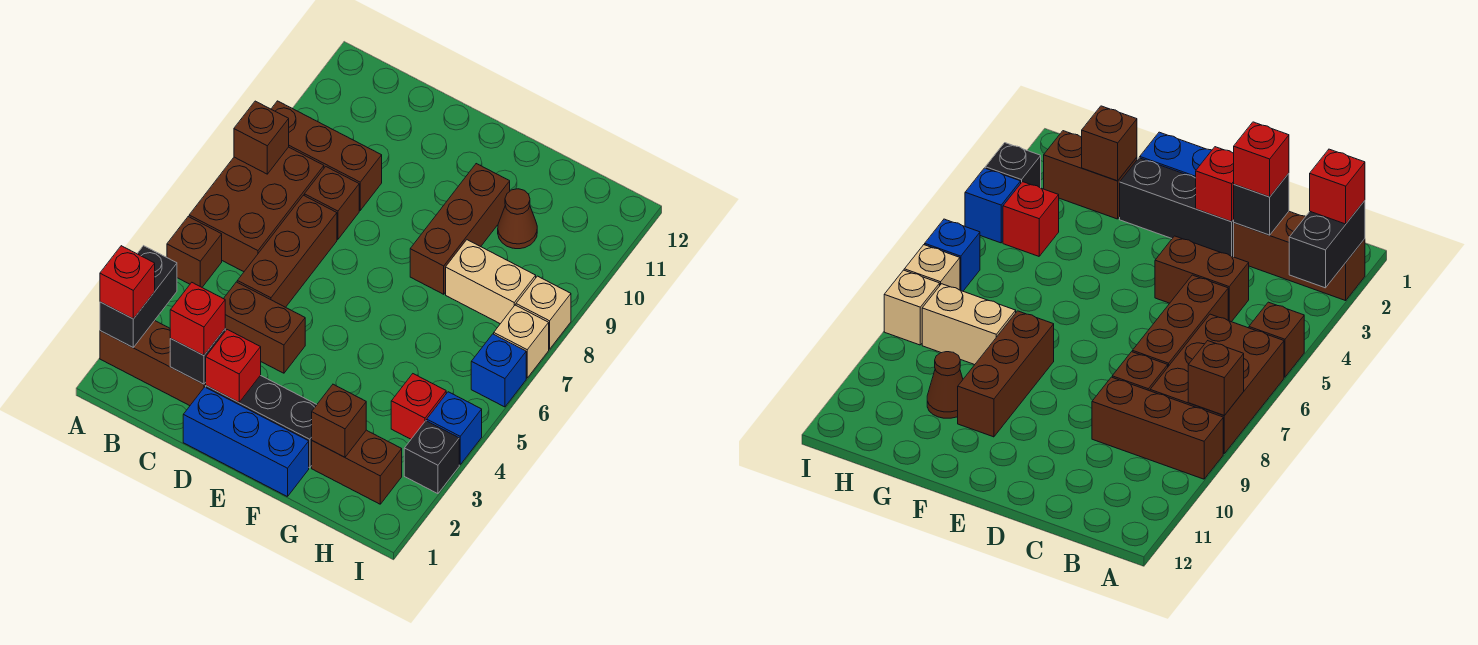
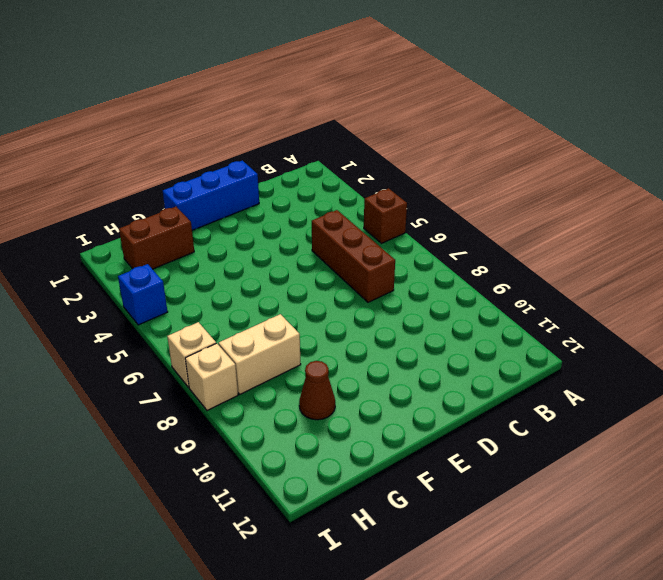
none -> brown 1x3 brick [100,321,206,406]
none -> brown 2x3 brick [189,147,324,272]
none -> brown 1x3 brick [271,101,382,210]

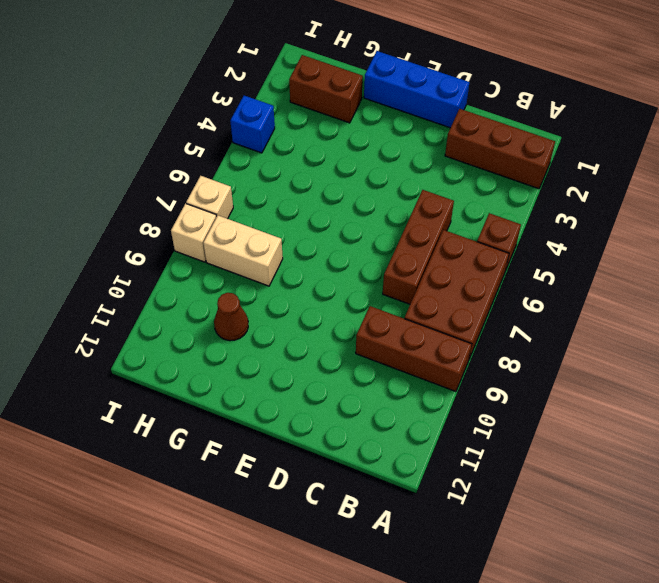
none -> brown 1x2 brick [224,282,305,373]
none -> brown 1x1 brick [304,167,359,239]
none -> black 1x3 brick [206,375,317,468]

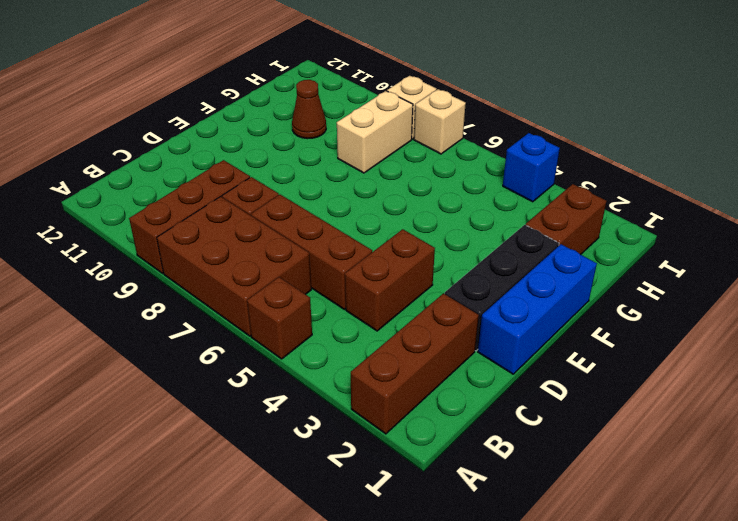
none -> brown 1x3 brick [410,164,510,294]
none -> red 1x1 brick [391,374,446,439]
none -> black 1x1 brick [404,421,459,494]

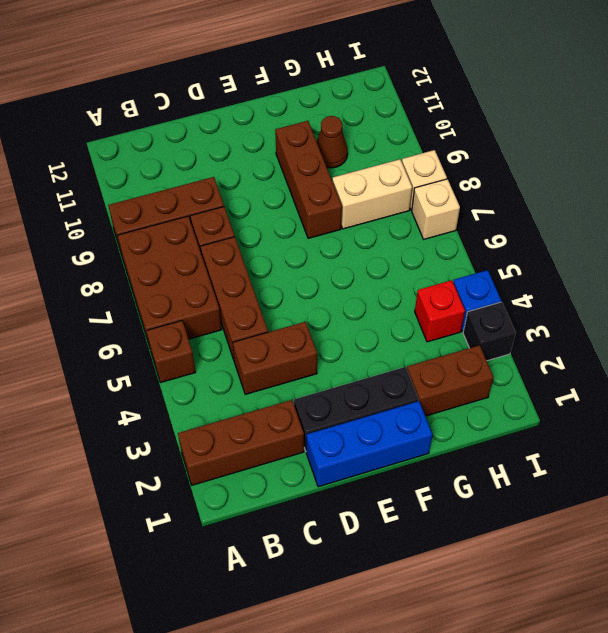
none -> blue 1x1 brick [471,334,526,407]
none -> black 1x2 brick [100,246,177,347]
none -> brown 1x1 brick [234,101,289,174]

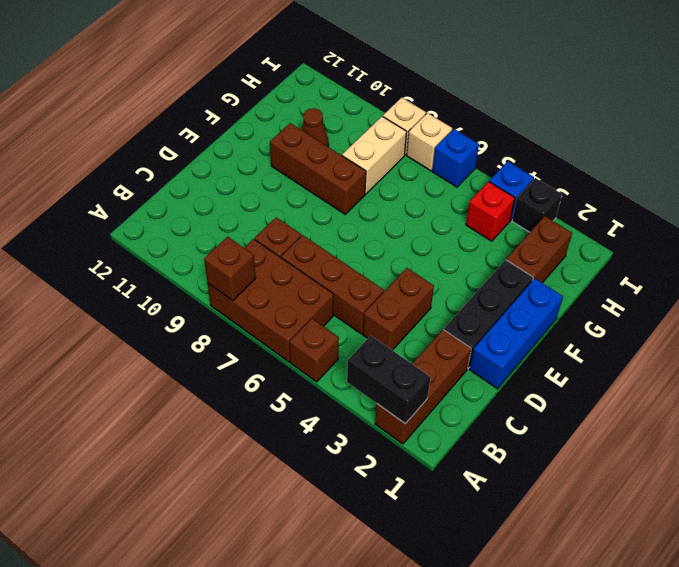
none -> brown 1x3 brick [271,101,382,210]
none -> black 1x1 brick [170,329,225,384]
none -> red 1x1 brick [206,330,261,402]

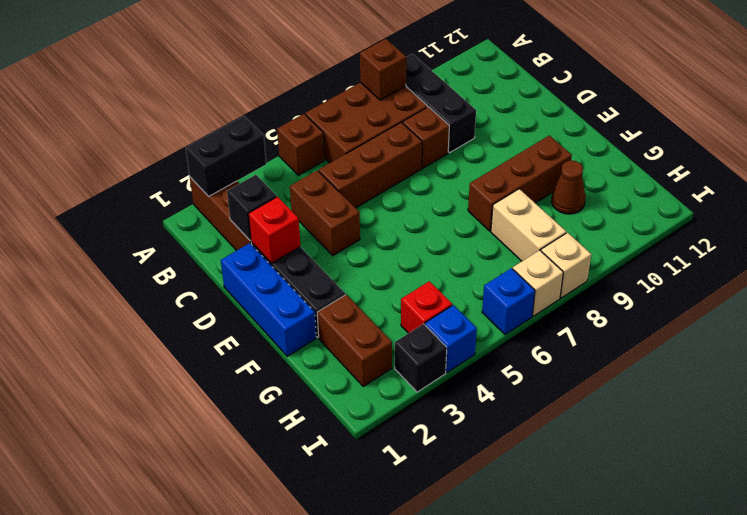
black 1x3 brick [406,54,476,153] -> brown 1x3 brick [271,101,382,210]
none -> brown 1x1 brick [312,384,366,457]
none -> red 1x1 brick [100,246,155,319]
none -> red 1x1 brick [170,283,225,355]

